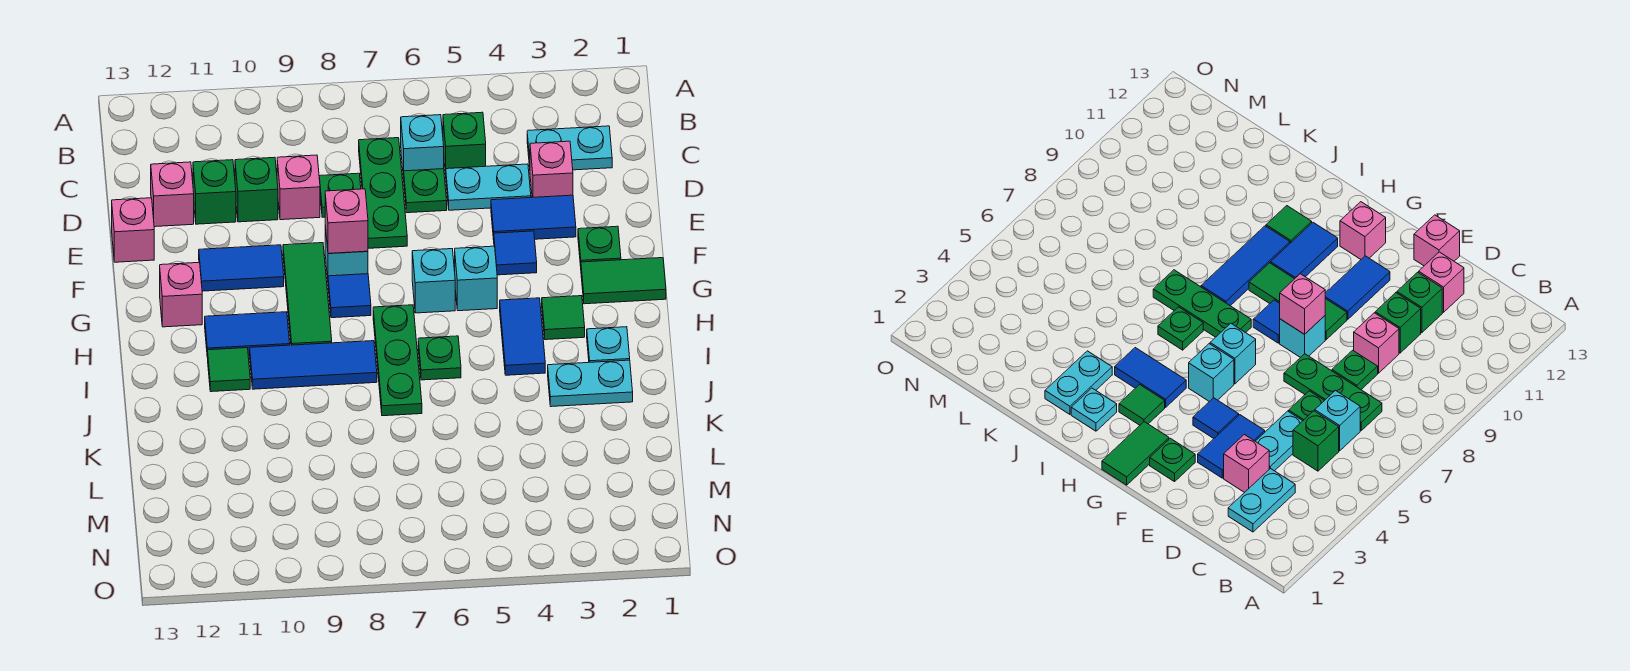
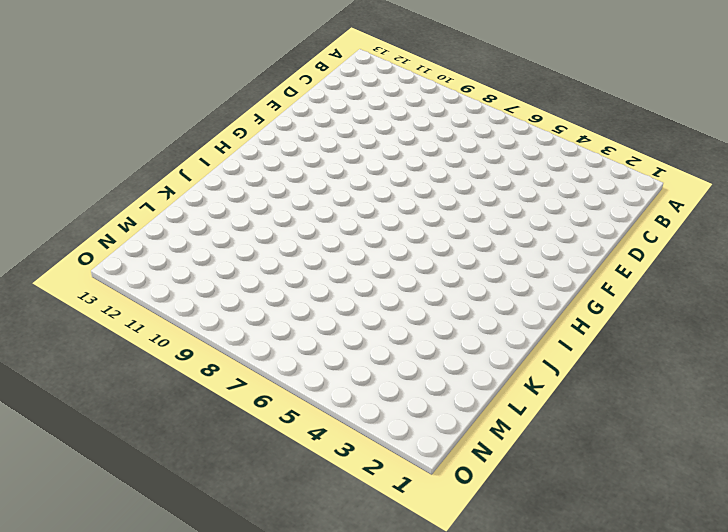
none -> cyan 1x2 plate [527,126,612,170]
none -> green 1x1 brick [443,112,486,175]
none -> cyan 1x1 brick [401,115,444,179]
none -> green 1x3 plate [359,138,407,248]

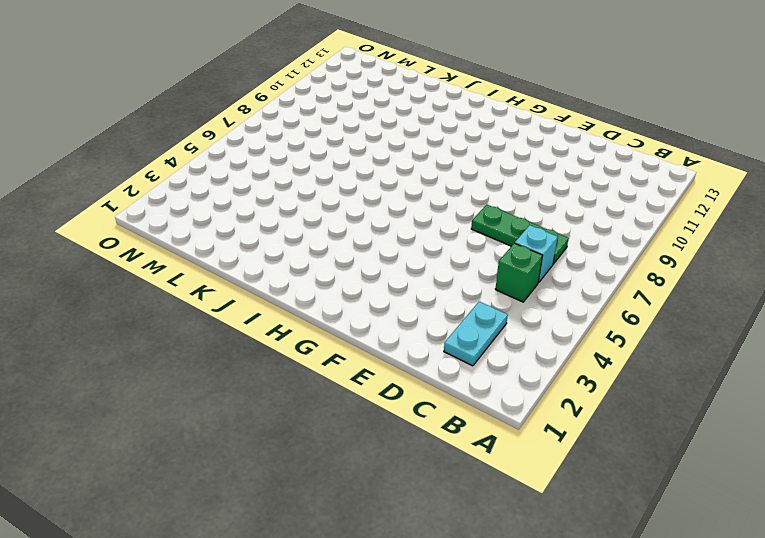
none -> pink 1x1 brick [530,141,573,197]
none -> cyan 1x2 plate [446,164,531,210]
none -> green 1x1 plate [404,169,447,213]
none -> green 1x1 plate [319,173,361,217]

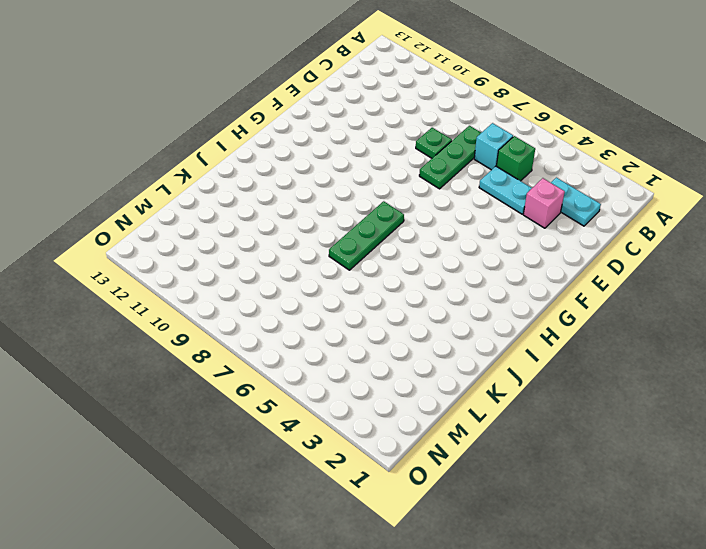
none -> green 1x1 plate [404,169,447,213]
none -> pink 1x1 brick [277,155,320,220]
none -> green 1x1 brick [235,157,278,222]
none -> green 1x1 brick [193,160,236,224]

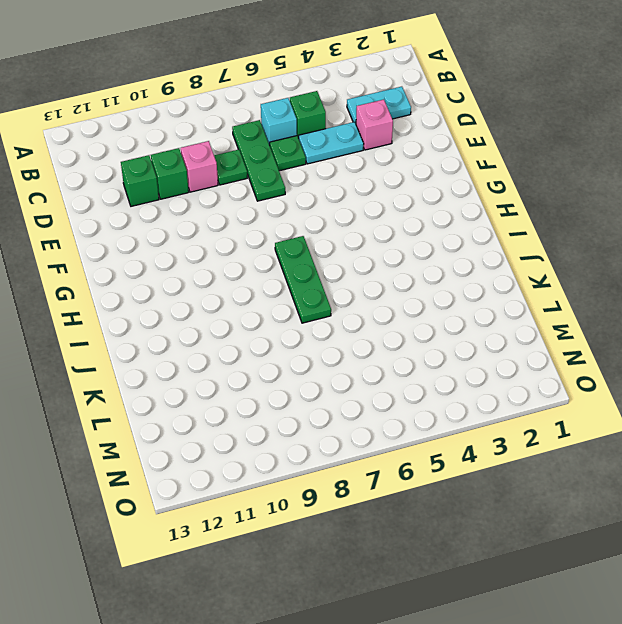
none -> pink 1x1 brick [151,162,194,227]
none -> blue 1x2 tile [491,195,576,240]
none -> pink 1x1 brick [112,198,154,262]
none -> green 1x1 plate [578,226,621,266]

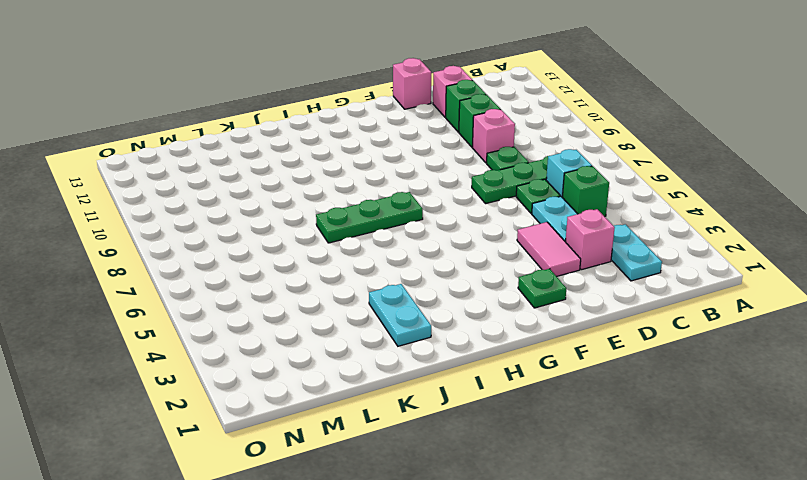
pink 1x2 tile [517,222,581,276] -> blue 1x2 tile [491,195,576,240]
none -> blue 1x1 tile [494,231,537,275]
none -> cyan 1x1 brick [325,226,368,279]
none -> green 1x3 tile [283,243,332,345]
none -> blue 1x2 tile [199,245,284,291]

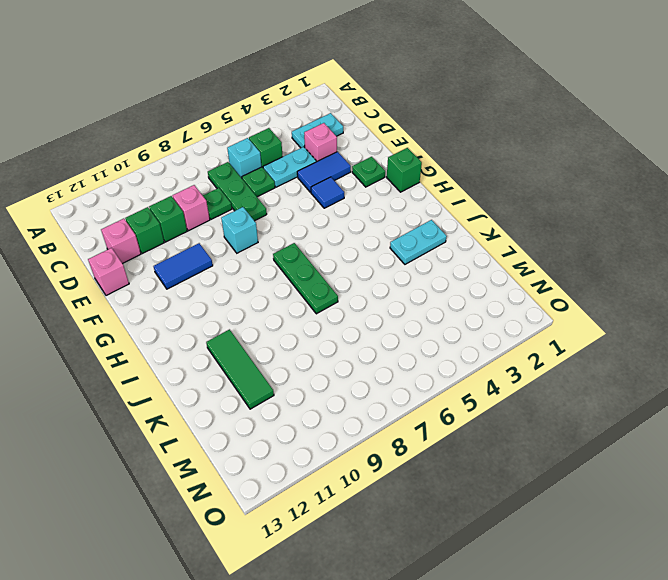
green 1x1 brick [387,148,422,192] -> green 1x2 tile [581,258,666,304]
green 1x3 tile [206,329,274,409] -> green 1x3 tile moved to [283,243,332,345]
none -> cyan 1x1 brick [455,246,497,311]
none -> cyan 1x1 brick [412,249,455,313]
none -> blue 1x1 tile [328,274,371,318]
none -> pink 1x1 brick [160,263,202,327]

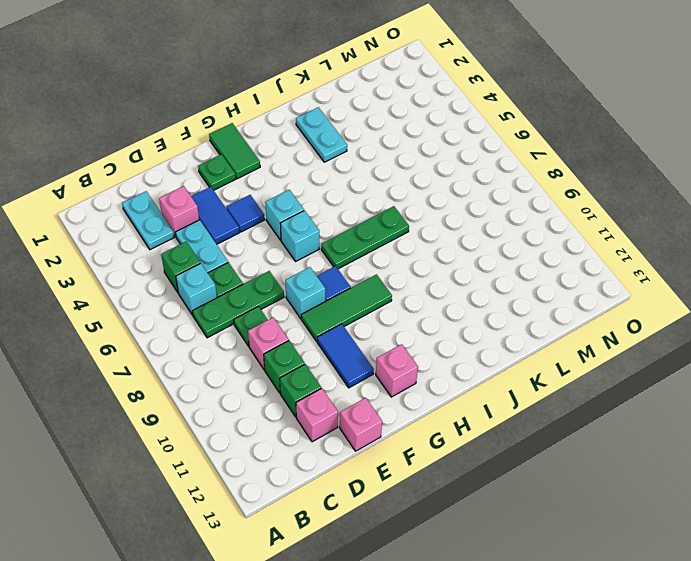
none -> green 1x1 tile [542,296,585,340]
none -> blue 1x2 tile [500,298,545,375]
none -> blue 1x2 tile [205,312,290,358]
none -> cyan 1x1 plate [587,327,630,362]

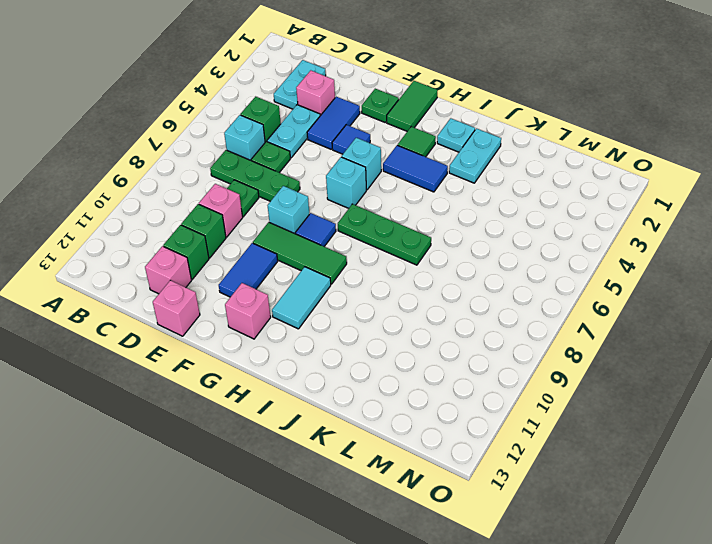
cyan 1x2 tile [272,267,331,329] -> blue 1x2 tile [205,312,290,358]
none -> green 1x1 plate [418,336,461,380]
none -> blue 1x3 tile [250,341,377,389]
none -> green 1x1 tile [208,348,250,392]
none -> pink 1x1 brick [325,189,368,253]

